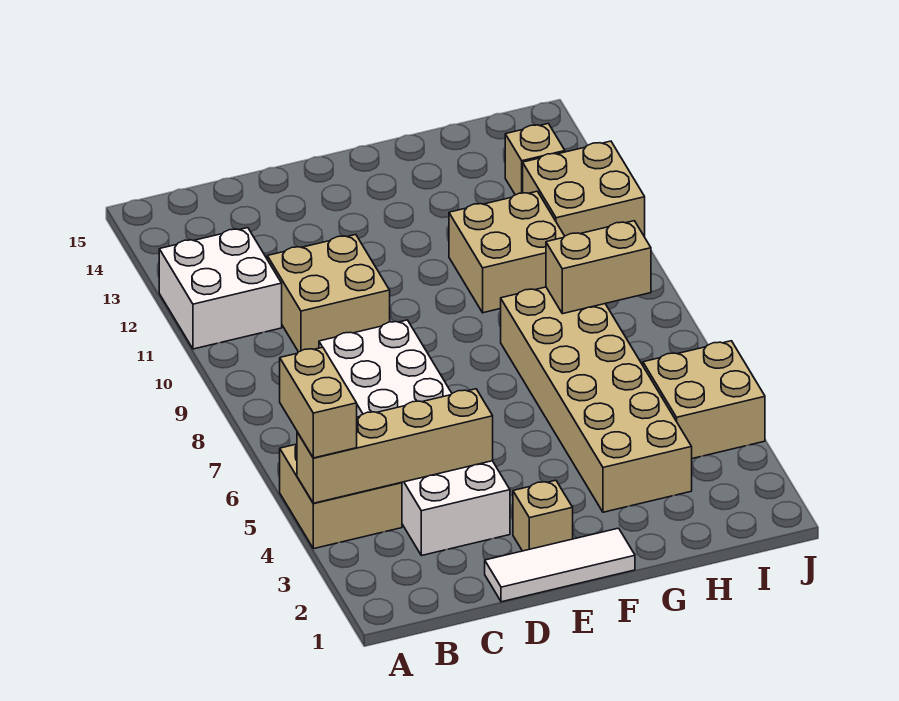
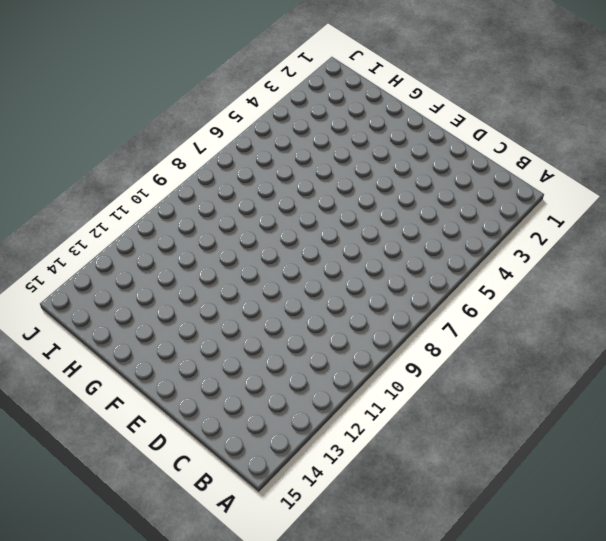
none -> tan 2x2 brick [280,444,402,549]
none -> white 2x2 brick [159,228,282,349]
none -> white 2x6 brick [319,320,510,556]

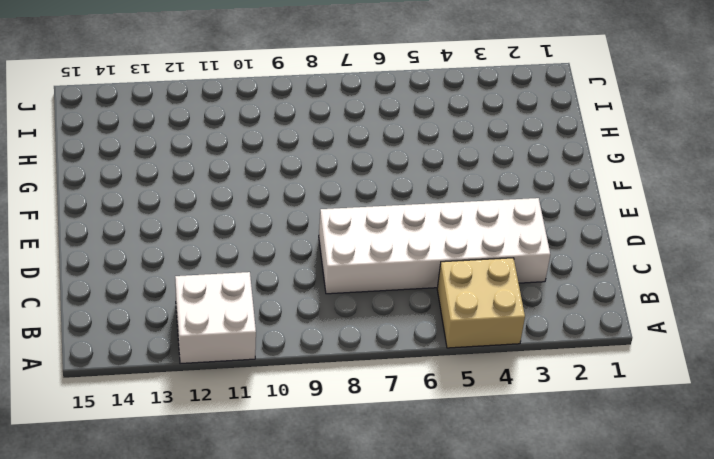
none -> tan 2x2 brick [267,235,390,352]
none -> white 1x3 tile [485,528,635,602]
none -> tan 1x1 brick [513,480,573,551]

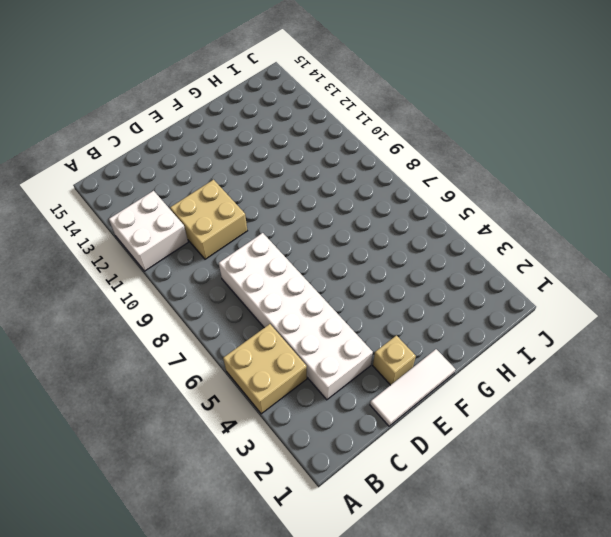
none -> tan 2x6 brick [501,287,692,512]
none -> tan 2x2 brick [449,191,564,313]
none -> tan 2x2 brick [643,341,765,459]

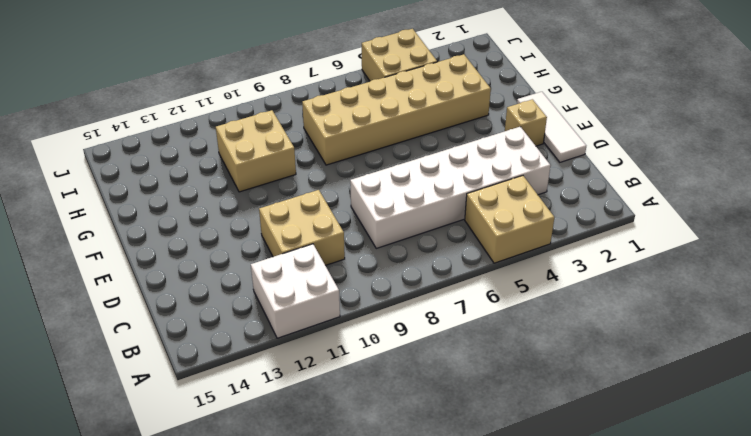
none -> tan 2x2 brick [523,141,645,237]
none -> tan 1x1 brick [505,124,565,195]
none -> tan 1x4 brick [297,389,493,503]

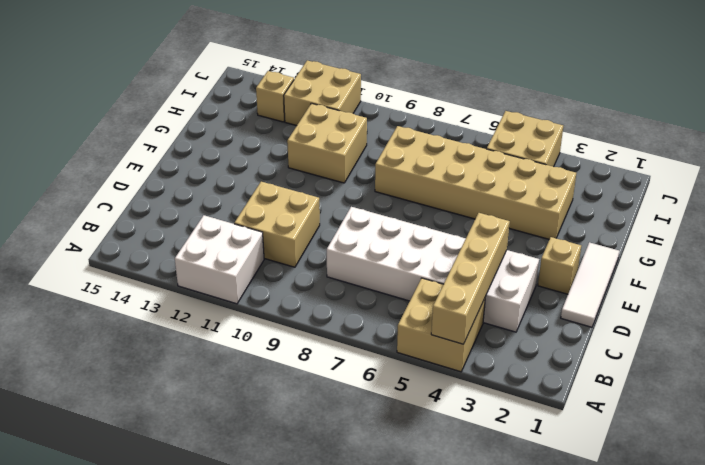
none -> tan 1x2 brick [546,221,651,314]
none -> tan 1x2 brick [280,347,357,458]

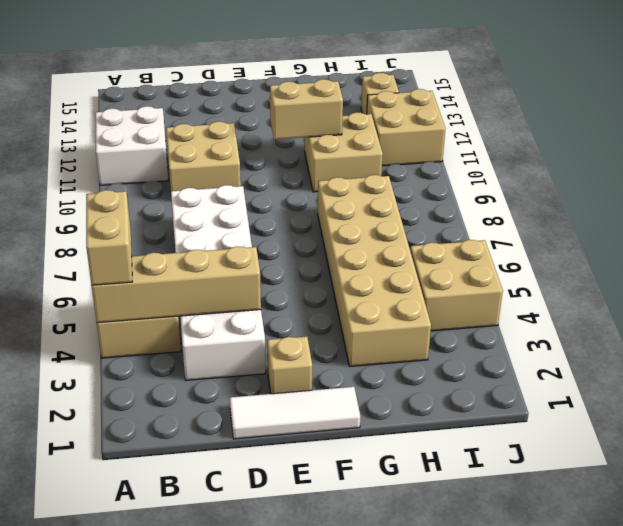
tan 1x2 brick [270,79,343,139] -> tan 1x2 brick moved to [546,221,651,314]

